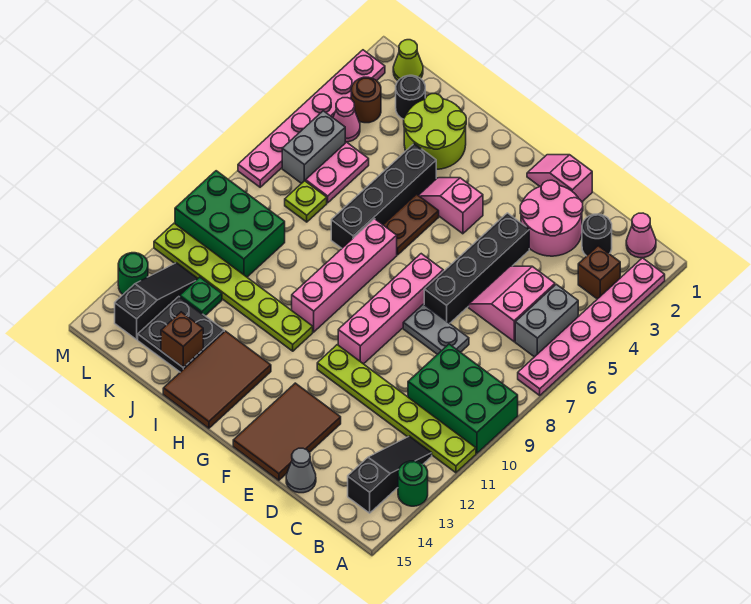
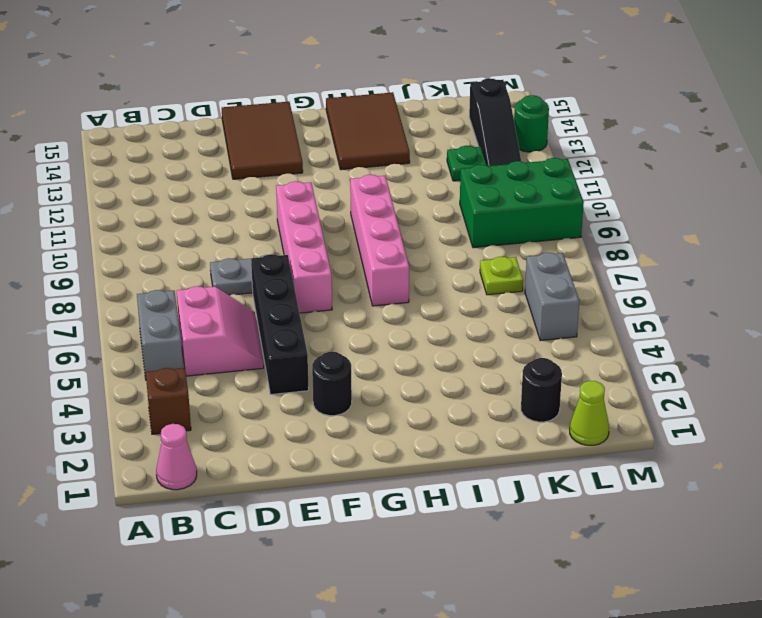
black 1x1 round brick [312,352,352,416] -> black 1x1 round brick moved to [582,214,612,256]
none -> pink 1x6 plate [518,258,665,395]
none -> green 2x3 brick [408,344,518,453]
none -> lime 1x6 plate [317,345,476,473]
none -> green 1x1 round brick [398,461,428,506]

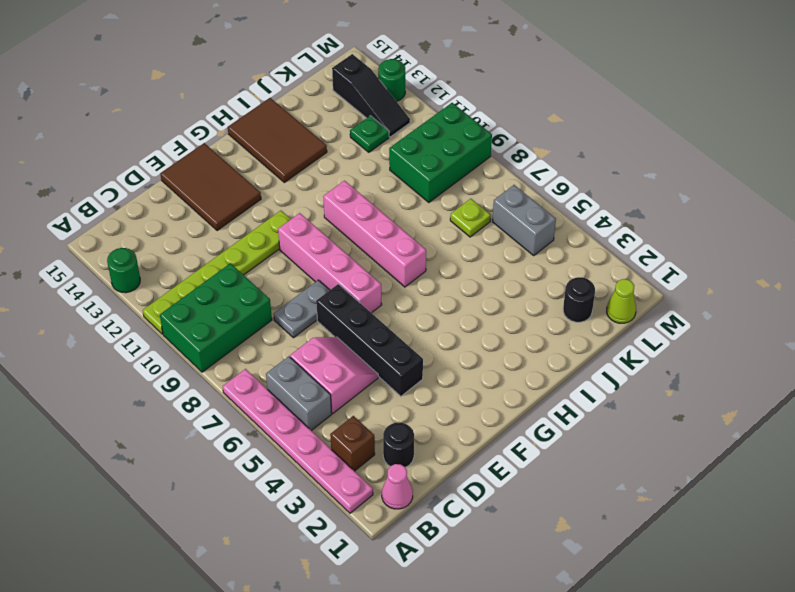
none -> black 1x3 slope [348,436,432,513]
none -> pink 2x2 round brick [520,180,583,256]
none -> grey 1x1 cone [286,448,316,493]
none -> pink 1x2 slope [527,155,592,202]

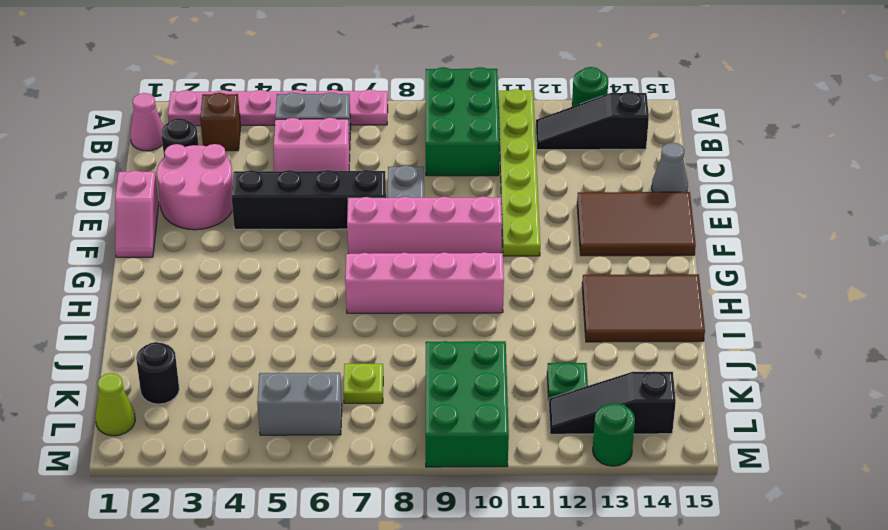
none -> pink 1x2 slope [418,178,483,234]
none -> brown 1x2 plate [383,194,439,255]
none -> lime 1x6 plate [154,223,313,351]
none -> lime 2x2 round brick [404,94,466,169]

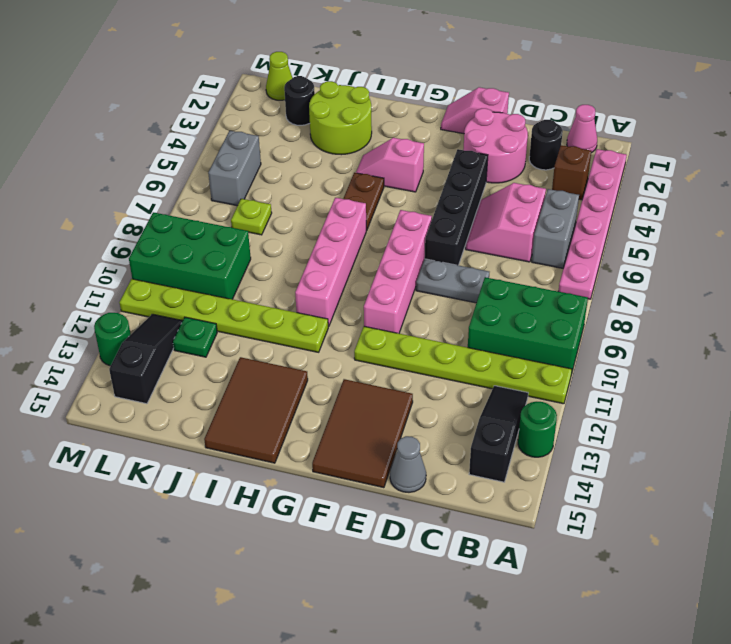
none -> black 1x4 brick [331,144,436,248]
none -> black 2x2 plate [138,297,224,372]
none -> pink 1x2 plate [306,142,369,203]
none -> brown 1x1 round brick [351,77,381,123]

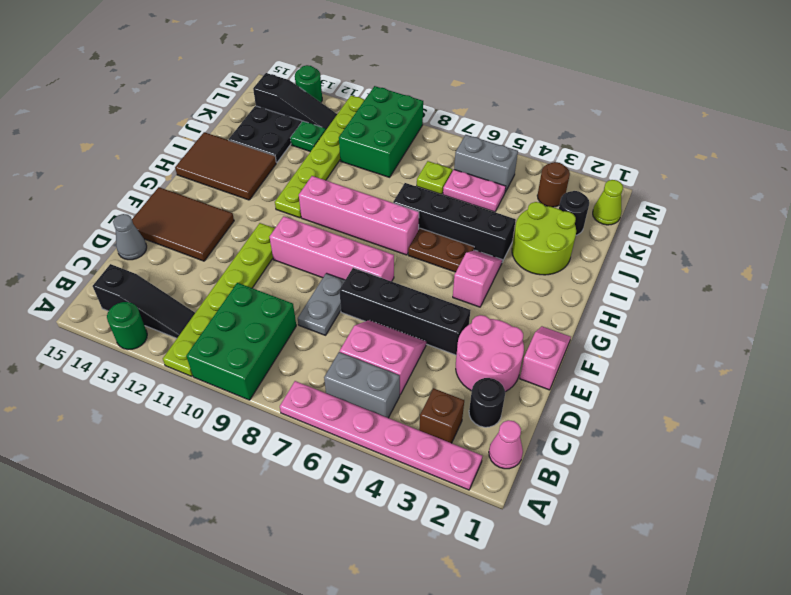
none -> pink 1x1 cone [333,98,360,142]
none -> pink 1x6 plate [238,50,385,187]
none -> brown 1x1 brick [161,312,203,367]

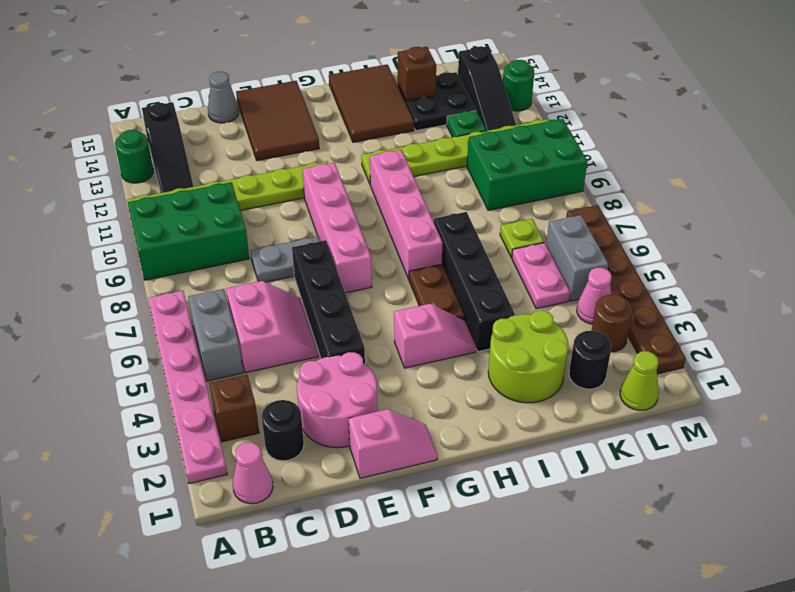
brown 1x6 plate [566,205,686,374] -> pink 1x6 plate [238,50,385,187]

